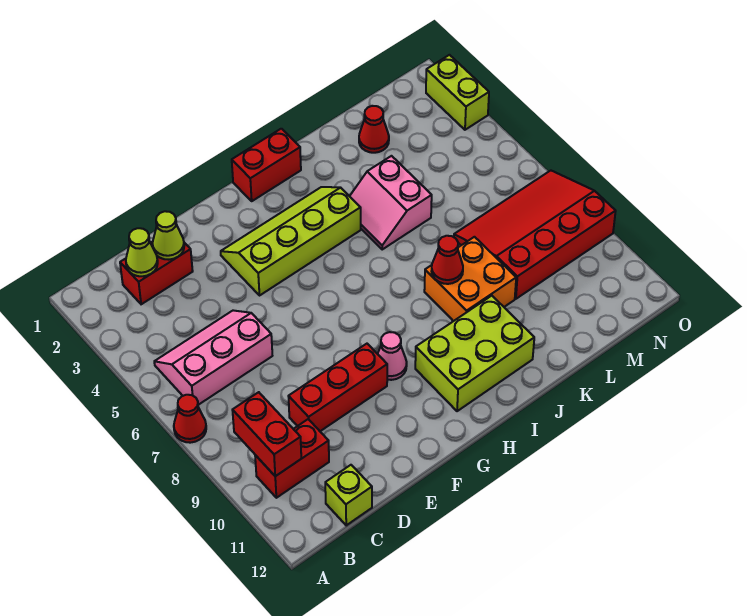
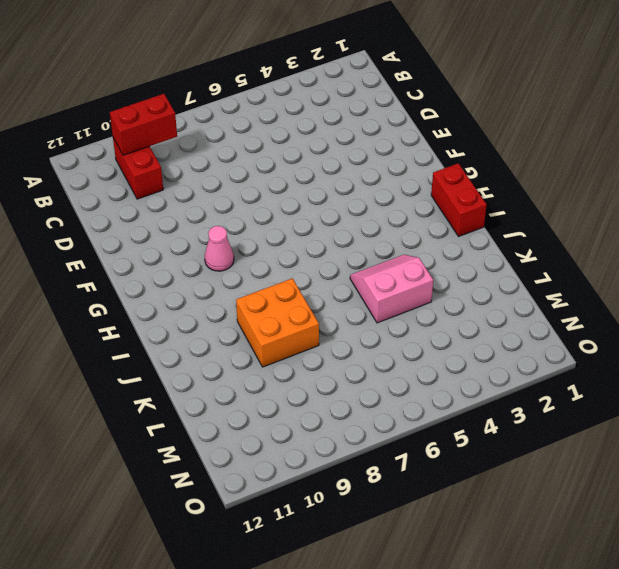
none -> red 1x1 cone [174,395,206,443]
none -> pink 2x3 slope [154,310,272,405]
none -> red 1x2 brick [120,242,193,304]

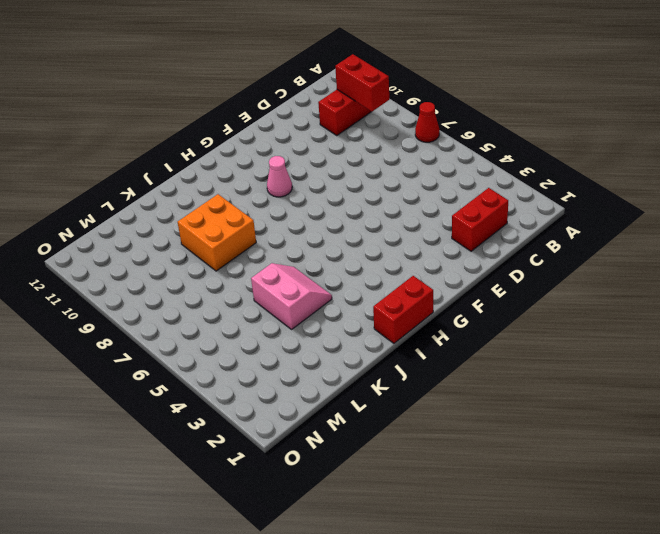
none -> pink 2x3 slope [154,310,272,405]
none -> lime 1x1 brick [325,465,372,525]
none -> red 1x3 brick [288,344,387,431]

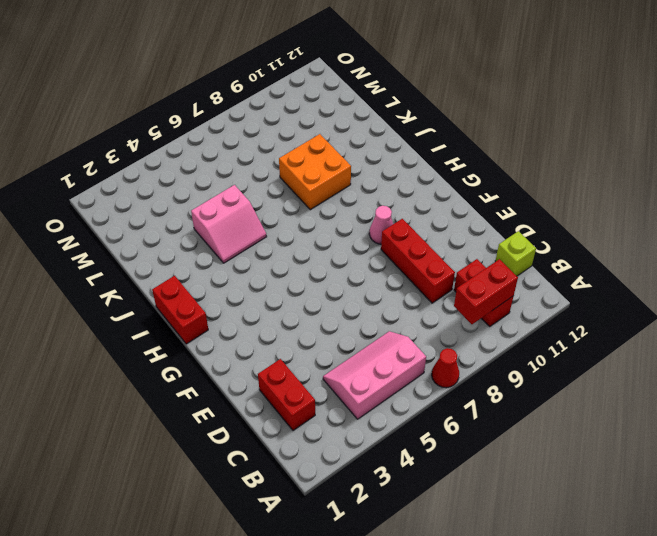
pink 2x3 slope [323,331,426,419] -> pink 2x3 slope turned to [154,310,272,405]
none -> lime 2x4 slope [221,187,361,295]
none -> lime 2x3 brick [415,296,534,411]
none -> red 1x1 cone [359,106,389,153]

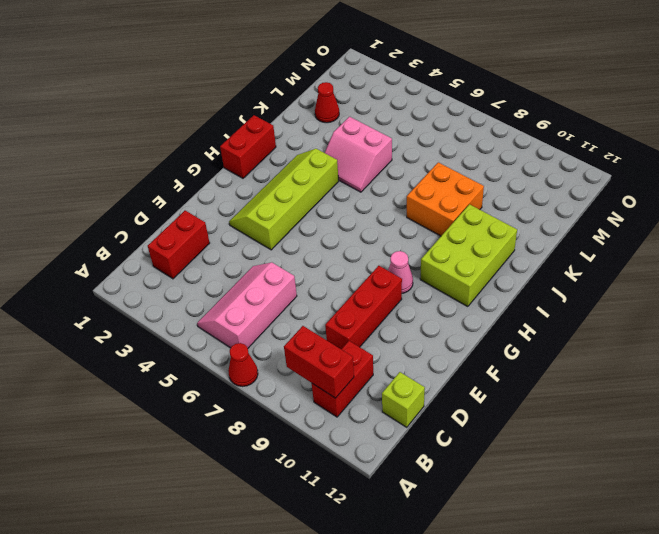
none -> red 3x4 slope [454,171,616,299]
none -> lime 1x2 brick [426,55,489,130]
none -> lime 1x1 cone [126,228,158,276]

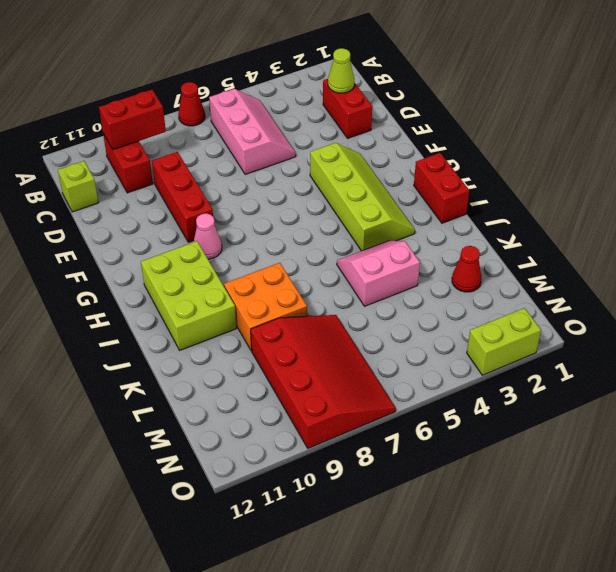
none -> lime 1x1 cone [153,211,184,260]
none -> red 1x1 cone [431,236,463,284]

